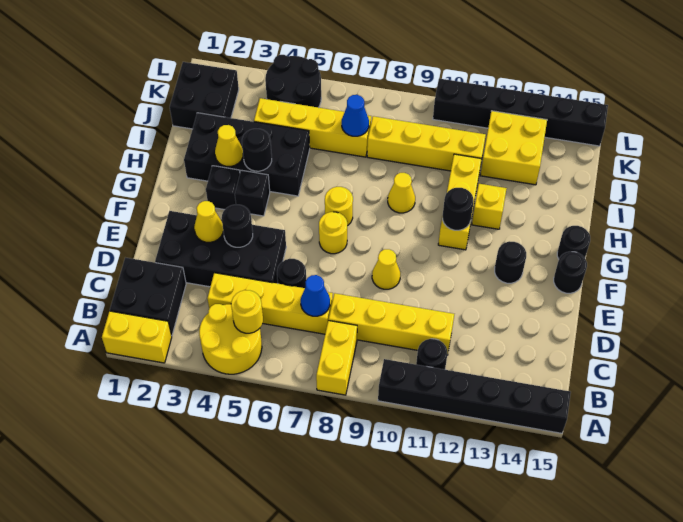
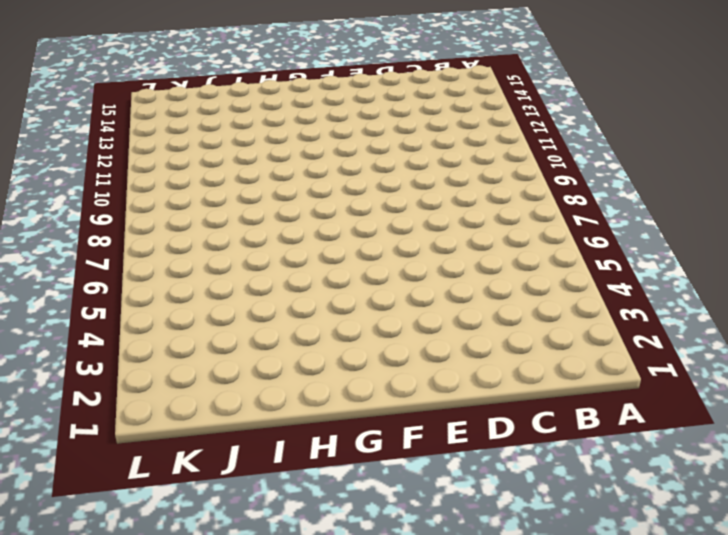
none -> yellow 1x2 brick [102,311,172,363]
none -> yellow 2x2 round brick [199,304,262,374]
none -> yellow 1x2 brick [316,320,357,395]
none -> black 1x6 brick [378,359,571,433]

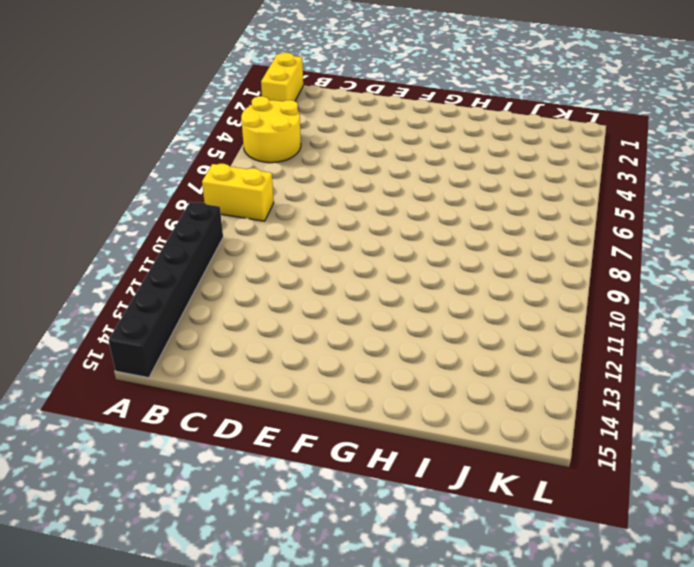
none -> black 2x2 brick [110,258,186,336]
none -> black 1x1 round brick [416,339,447,370]
none -> yellow 1x4 brick [207,273,333,334]
none -> yellow 1x4 brick [329,293,454,355]

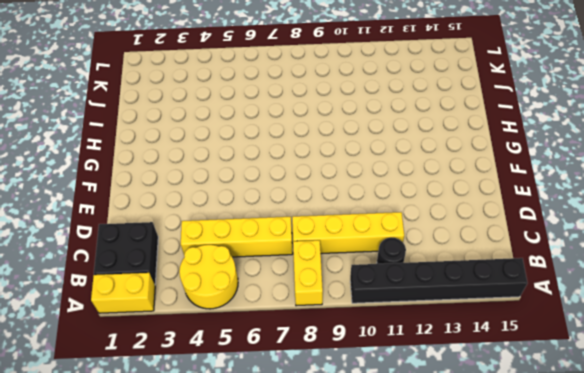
none -> black 2x4 brick [155,211,286,287]
none -> black 1x1 round brick [277,259,306,288]
none -> yellow 1x1 cone [372,249,400,289]
none -> yellow 1x1 round brick [319,212,347,254]

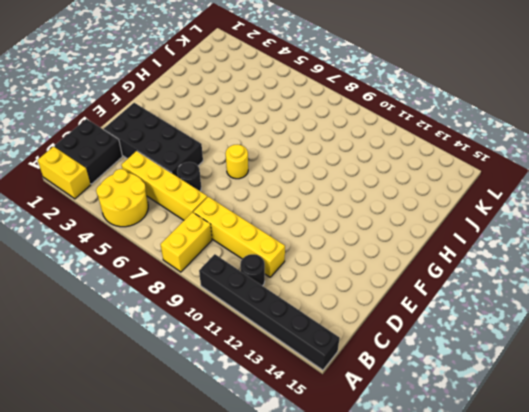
none -> yellow 1x1 cone [372,249,400,289]
none -> black 1x1 round brick [495,241,526,283]
none -> black 1x1 round brick [554,252,587,293]
none -> black 1x1 brick [206,166,240,210]

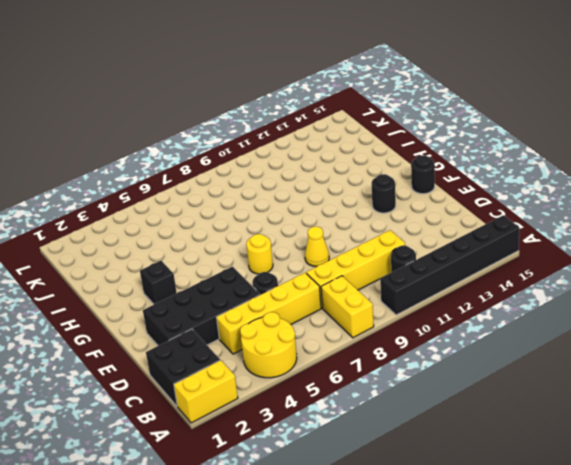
none -> black 1x1 brick [235,170,270,216]
none -> yellow 1x1 round brick [325,187,353,226]
none -> yellow 1x3 brick [438,154,481,250]
none -> black 1x1 round brick [557,226,590,259]

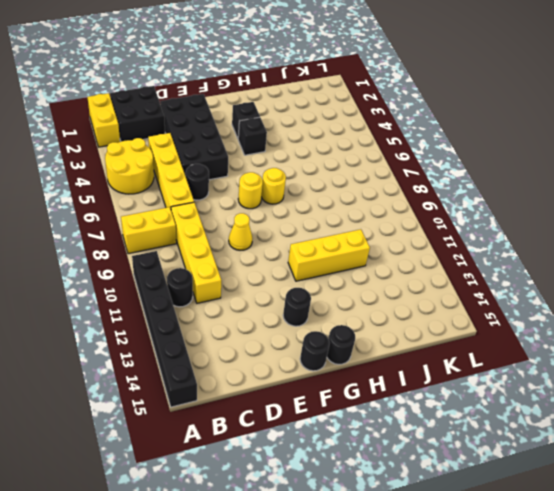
none -> black 2x4 brick [184,113,310,196]
none -> yellow 1x1 cone [388,173,415,213]
none -> yellow 1x1 brick [472,184,507,229]
none -> black 2x2 brick [170,62,239,129]

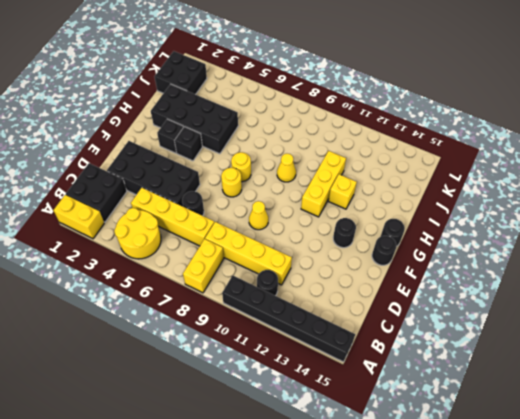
none -> yellow 1x4 brick [254,98,371,157]
none -> yellow 1x4 brick [367,116,486,171]
none -> yellow 2x2 brick [480,111,547,185]
none -> black 2x2 round brick [265,55,321,107]

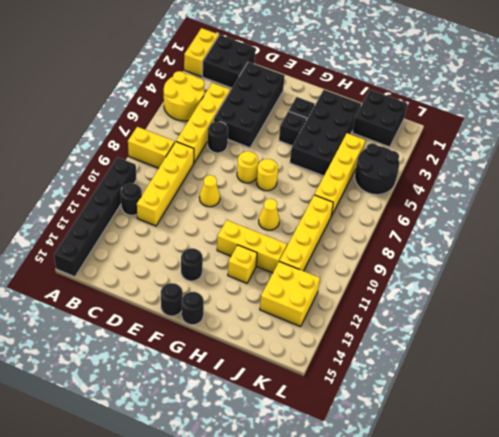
none -> black 1x6 brick [433,78,608,146]
none -> yellow 1x1 round brick [231,290,263,333]
none -> blue 1x1 cone [301,275,330,316]
none -> yellow 1x1 cone [194,201,223,242]

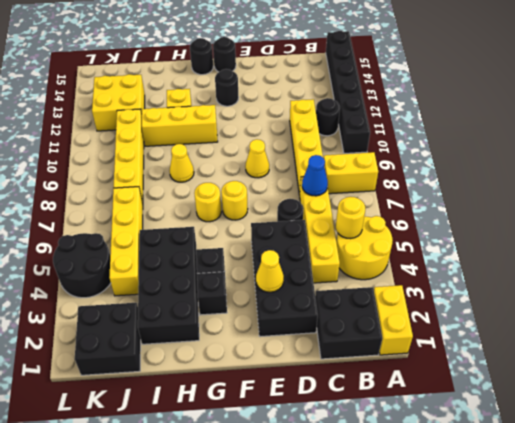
none -> black 1x6 brick [433,78,608,146]
none -> black 1x1 round brick [222,205,253,247]
none -> black 1x1 round brick [443,188,474,230]
none -> yellow 1x1 cone [215,125,243,166]

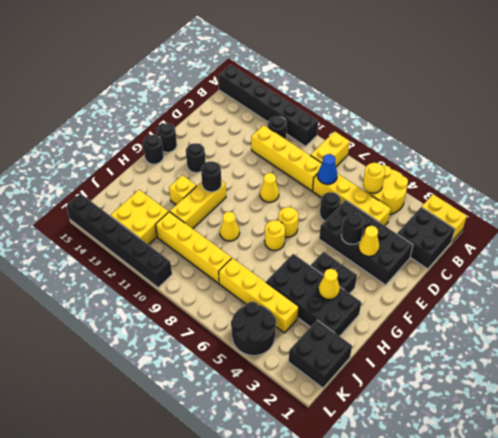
none -> black 1x1 round brick [242,129,272,171]
none -> blue 1x1 cone [342,95,369,136]

